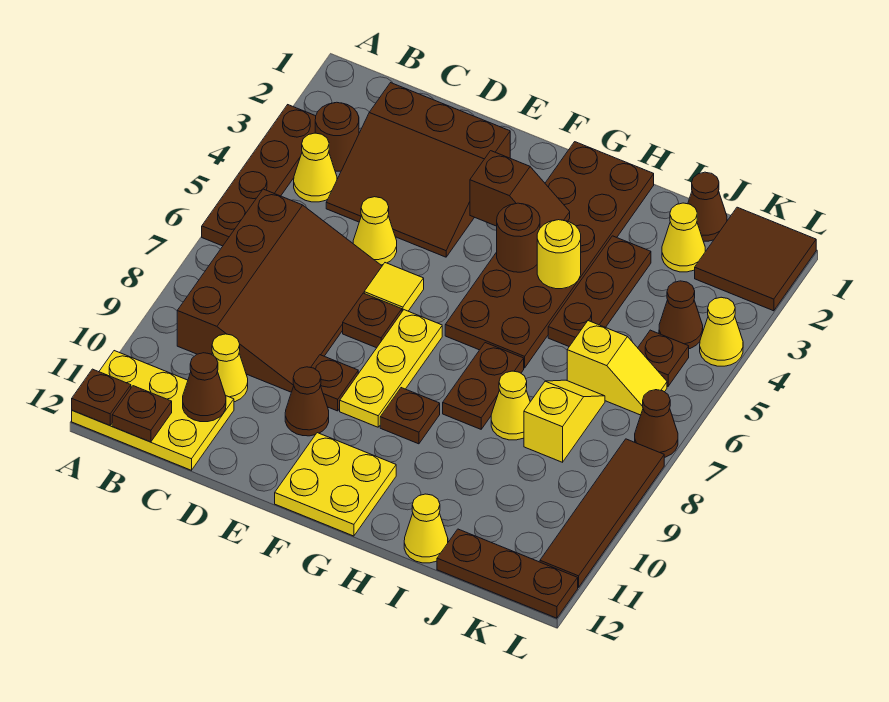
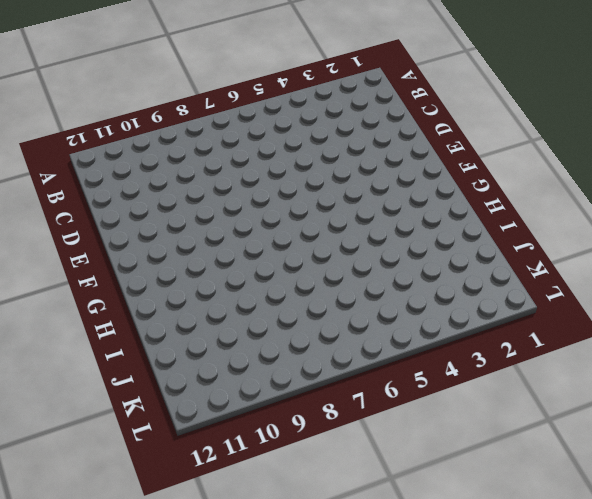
none -> brown 1x4 plate [202,105,316,246]
none -> yellow 2x3 plate [72,351,234,470]
none -> brown 1x1 round brick [315,102,359,171]
none -> yellow 1x1 cone [294,133,337,202]

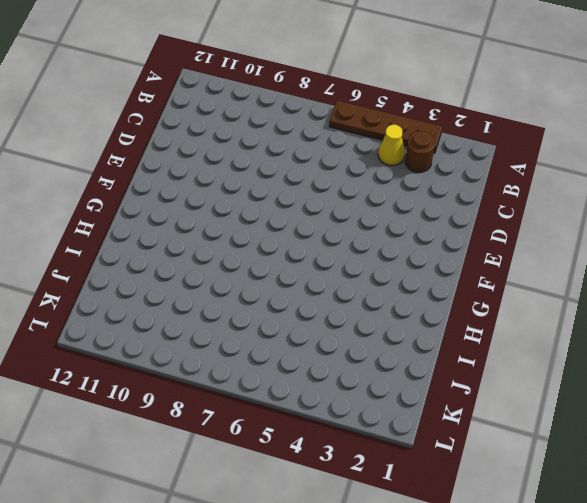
none -> yellow 2x3 plate [72,351,234,470]
none -> brown 3x4 slope [177,189,382,392]
none -> brown 3x3 slope [326,83,510,257]
none -> yellow 1x1 cone [212,334,248,402]

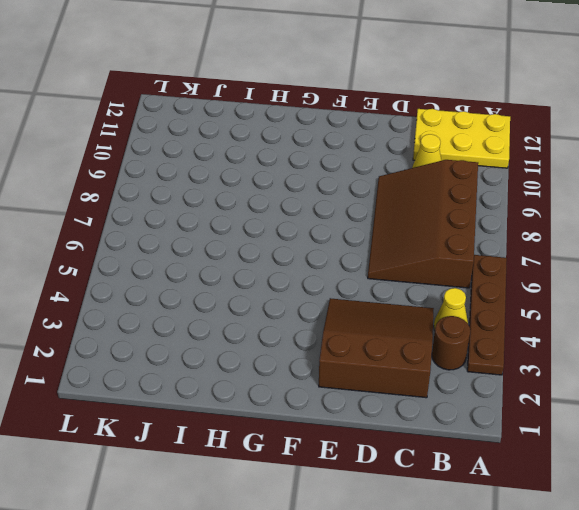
none -> yellow 1x1 cone [353,197,397,265]
none -> yellow 1x1 tile [364,263,424,311]
none -> brown 1x1 plate [343,293,402,348]
none -> brown 1x1 plate [311,355,358,411]

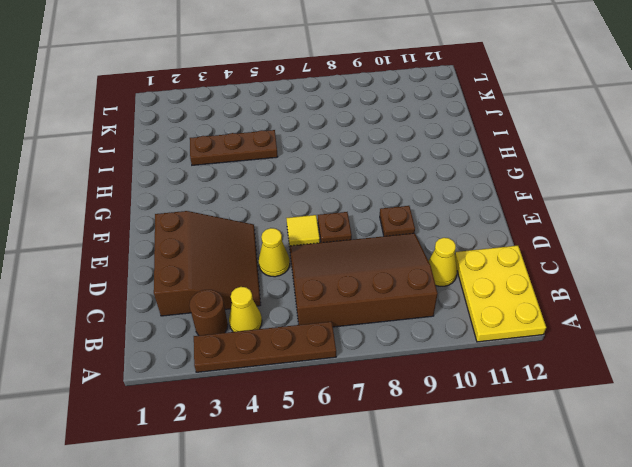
none -> brown 1x1 cone [285,367,329,436]
none -> yellow 1x3 plate [340,310,442,427]
none -> yellow 2x2 plate [275,433,396,536]
none -> brown 2x6 plate [445,142,654,368]

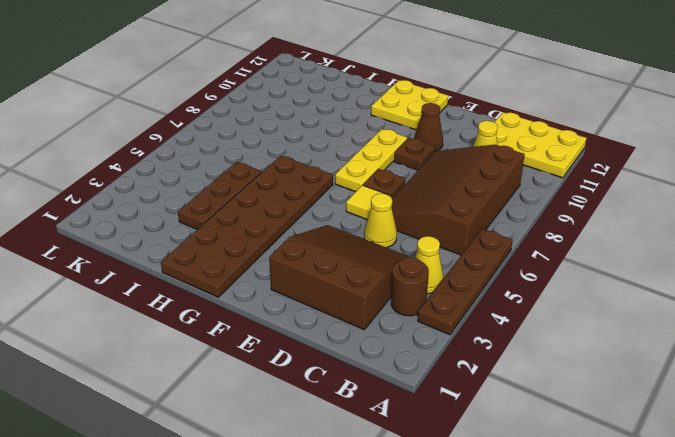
none -> brown 1x1 plate [380,388,440,444]
none -> brown 1x2 plate [443,343,524,429]
none -> yellow 1x1 cone [491,371,530,440]
none -> yellow 1x1 cone [404,494,448,563]

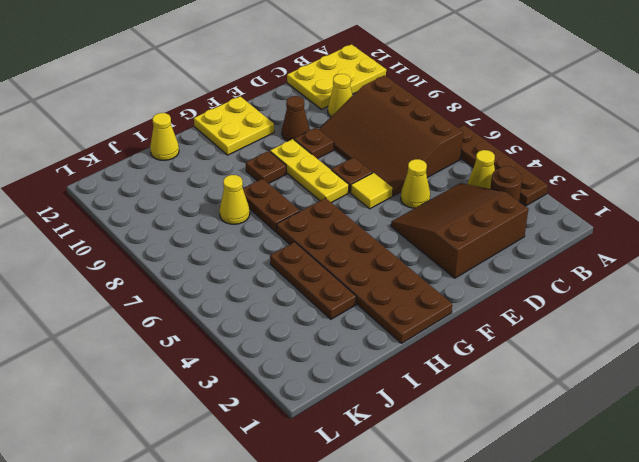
none -> brown 1x1 cone [688,172,727,241]
none -> yellow 1x1 cone [662,203,705,272]
none -> yellow 1x2 slope [567,321,667,415]
none -> yellow 1x2 slope [524,380,605,462]

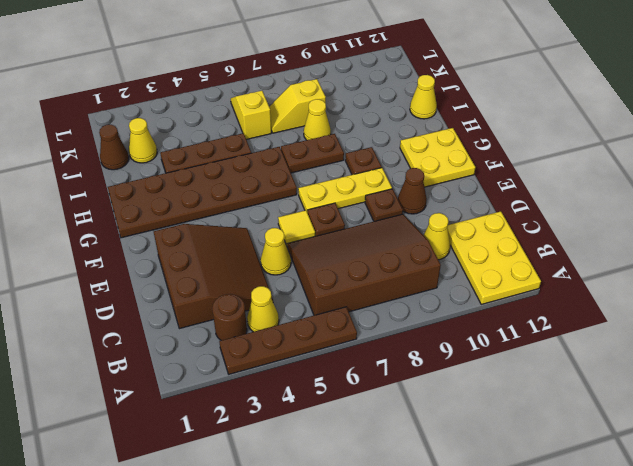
none -> brown 1x3 plate [437,529,578,618]
none -> brown 2x2 tile [695,207,816,311]
none -> brown 1x1 cone [659,281,703,349]
none -> brown 1x1 plate [638,330,689,386]

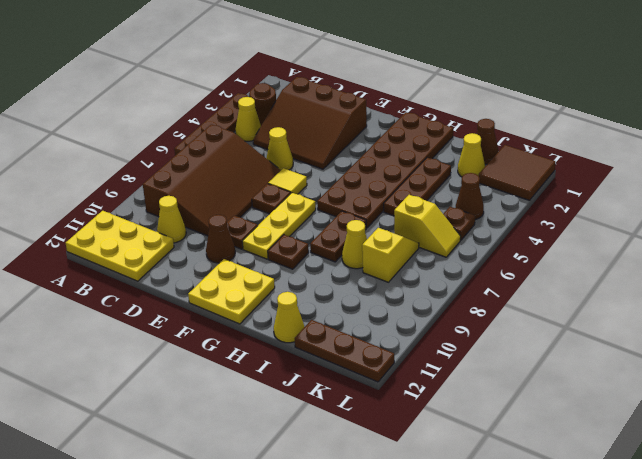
none -> yellow 1x1 cone [700,297,743,366]
none -> brown 1x1 cone [635,390,678,457]
none -> brown 1x4 tile [540,439,664,587]
none -> brown 1x1 plate [72,369,131,425]

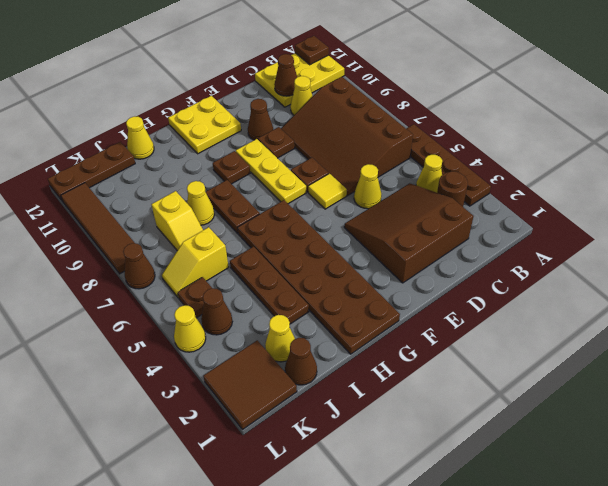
none -> brown 1x1 plate [112,386,172,442]
none -> brown 1x2 slope [470,151,570,228]
none -> brown 1x1 round brick [497,203,540,272]
none -> yellow 1x1 round brick [537,220,581,289]

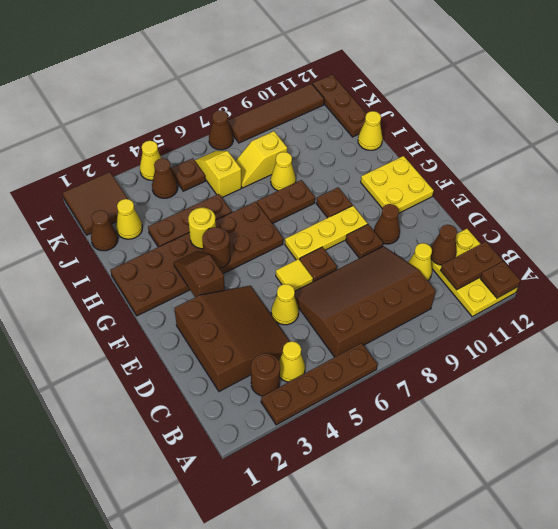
brown 1x2 plate [440,242,502,290] -> brown 1x1 plate [112,386,172,442]

